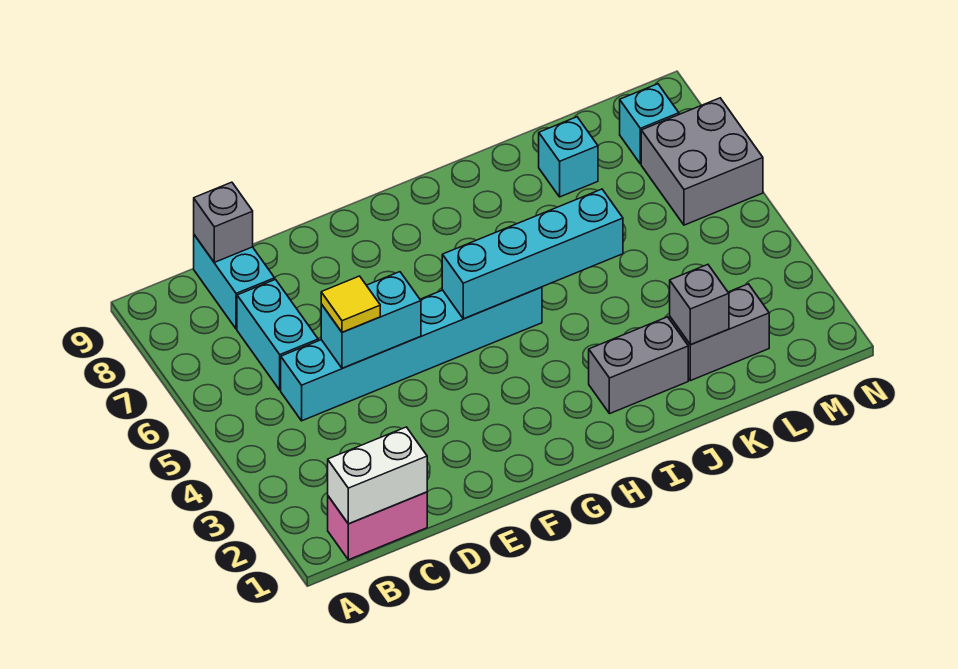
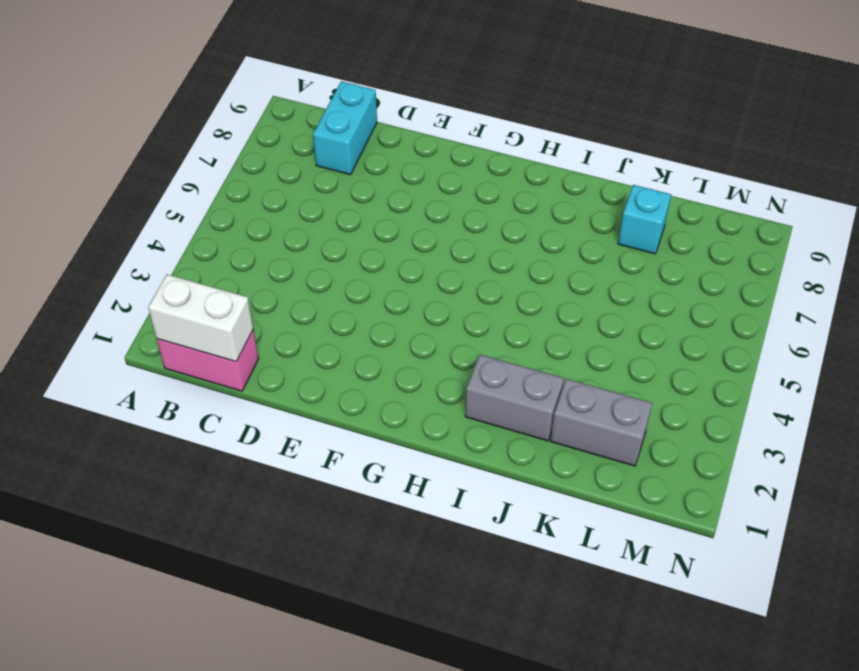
none -> cyan 1x6 brick [281,287,542,421]
none -> cyan 1x2 brick [237,280,318,390]
none -> grey 2x2 brick [641,98,763,225]

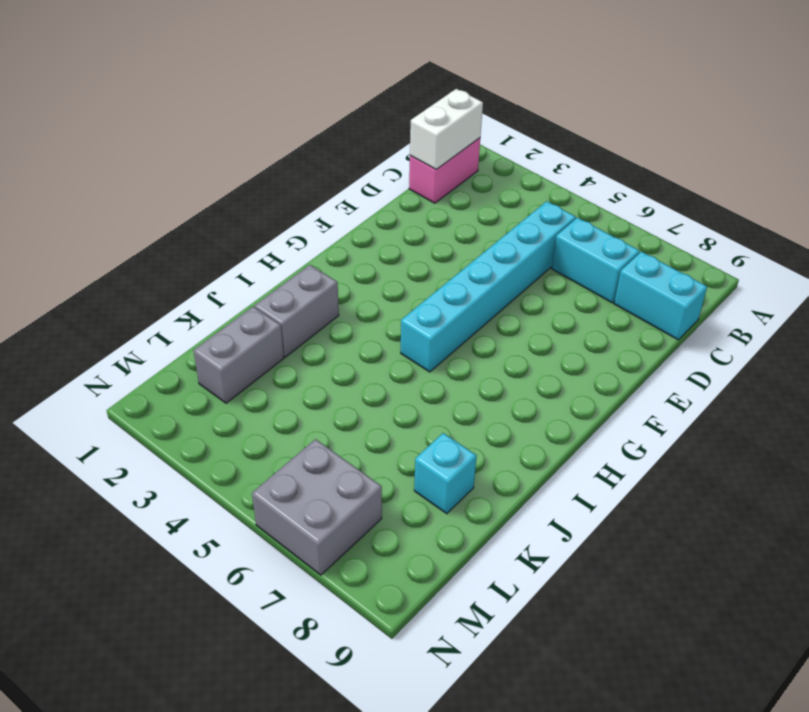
none -> cyan 1x1 brick [620,84,679,164]
none -> grey 1x1 brick [194,182,253,262]
none -> cyan 1x2 brick [321,272,421,368]

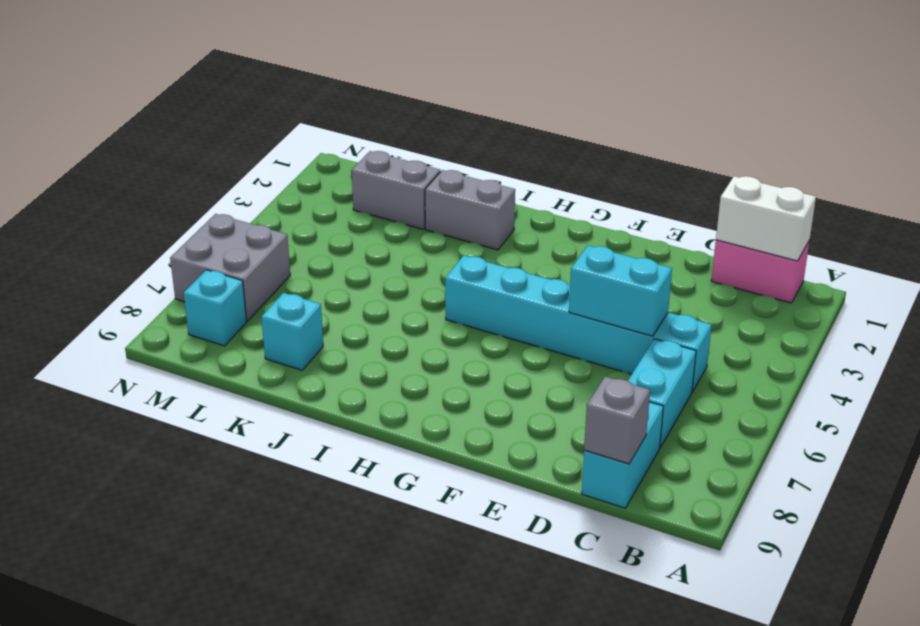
none -> cyan 1x4 brick [442,189,623,319]
none -> grey 1x1 brick [670,265,729,345]
none -> yellow 1x1 tile [321,276,380,332]

